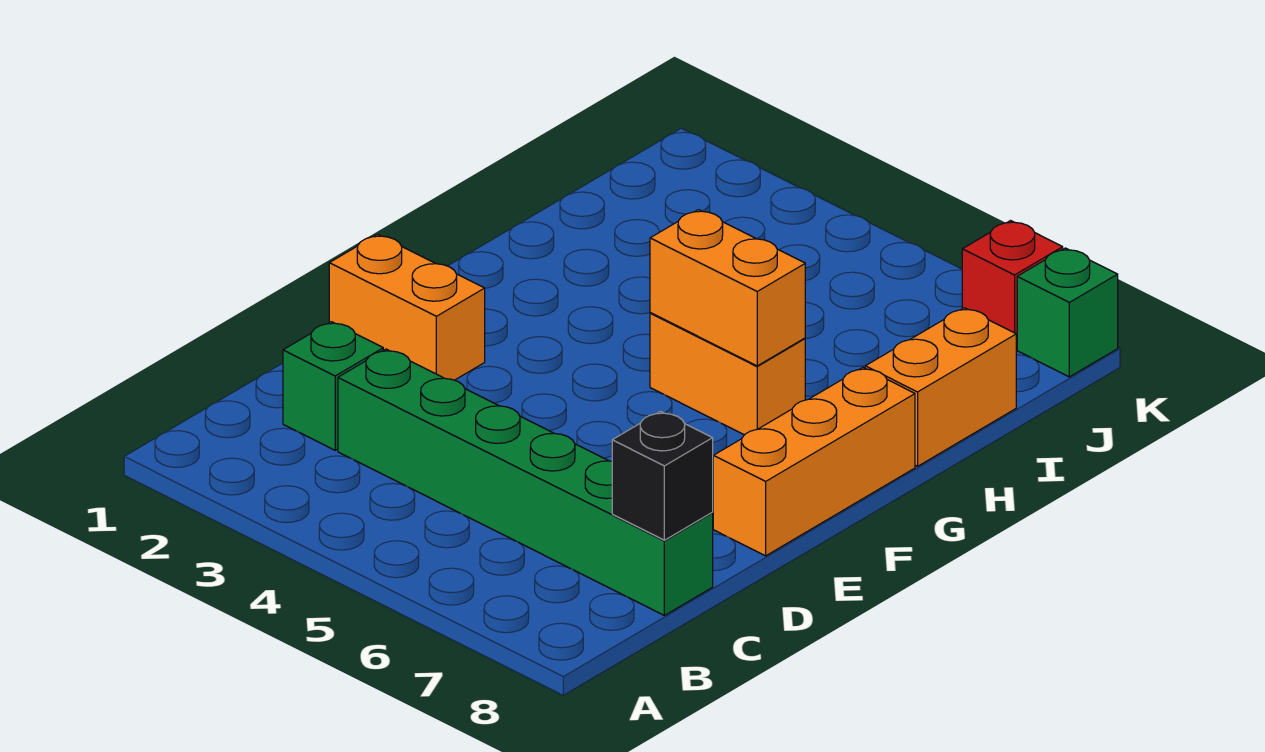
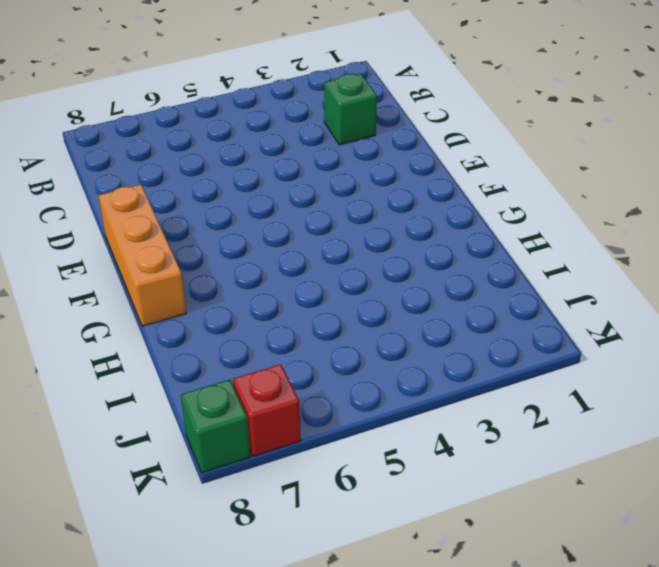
none -> green 1x6 brick [338,349,713,615]
none -> orange 1x2 brick [329,234,485,380]

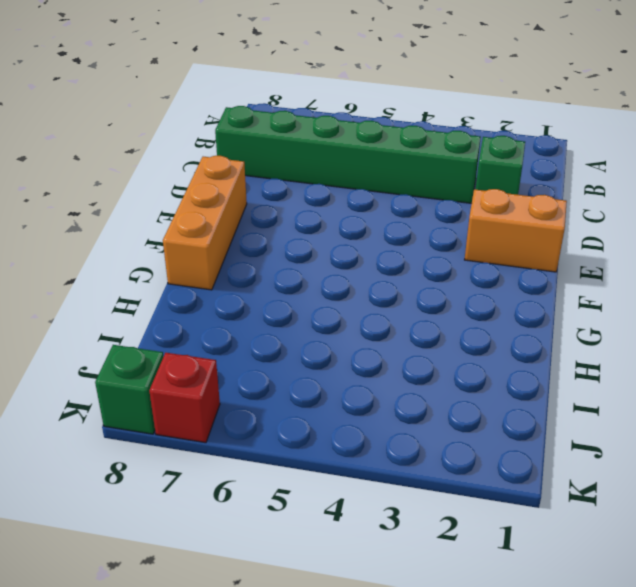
none -> orange 1x2 brick [650,313,805,435]
none -> orange 1x2 brick [865,308,1016,466]

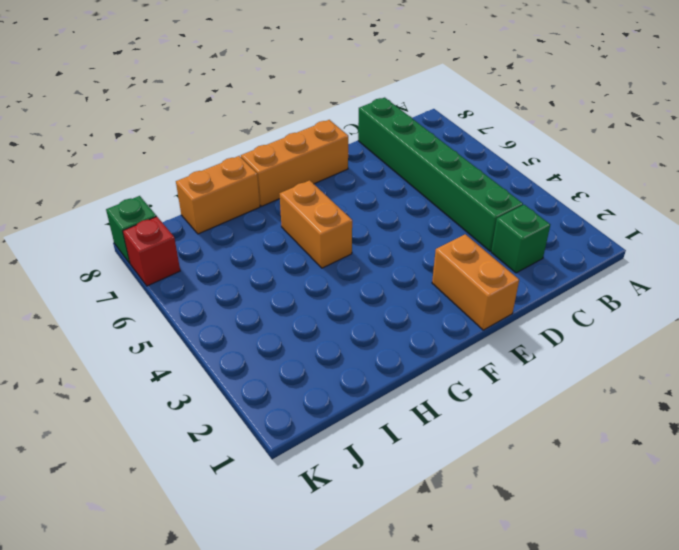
none -> black 1x1 brick [612,412,713,540]
none -> orange 1x2 brick [650,210,805,366]

